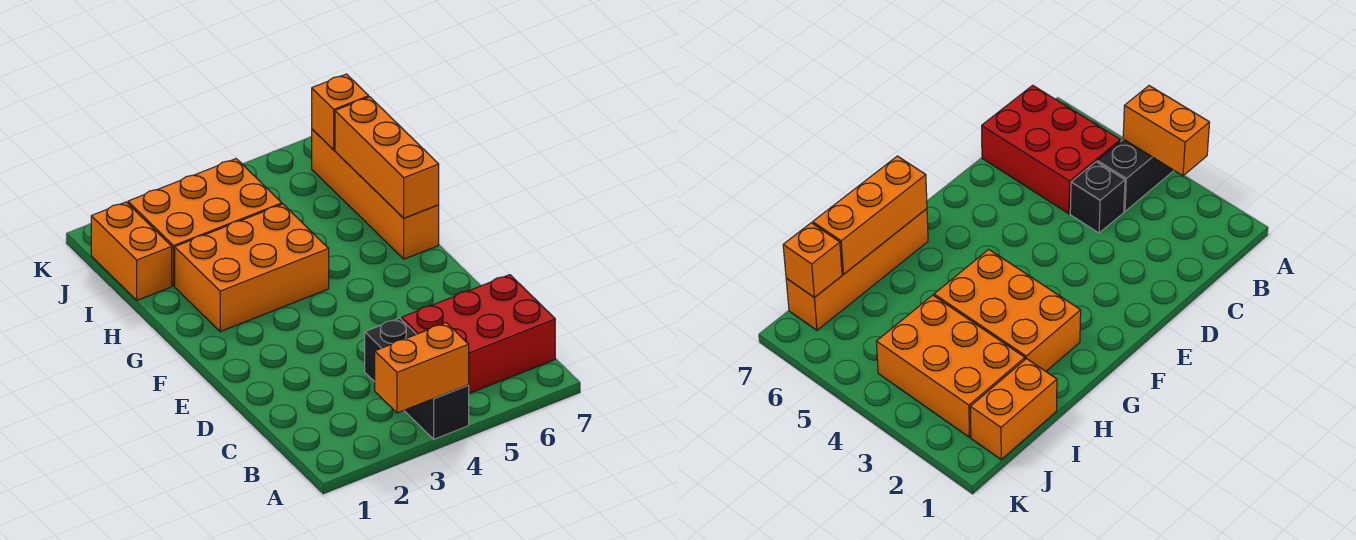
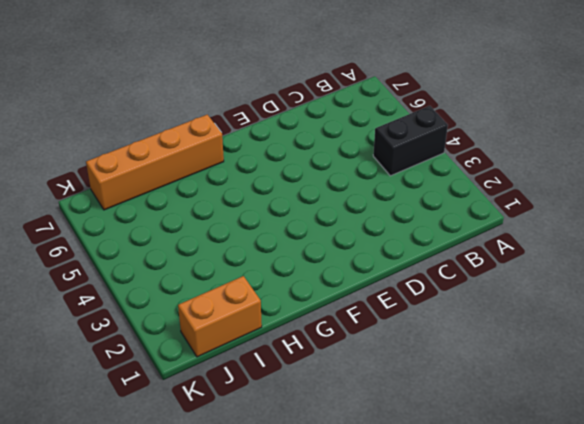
none -> red 2x3 brick [402,275,555,393]
none -> black 1x1 brick [365,318,416,382]

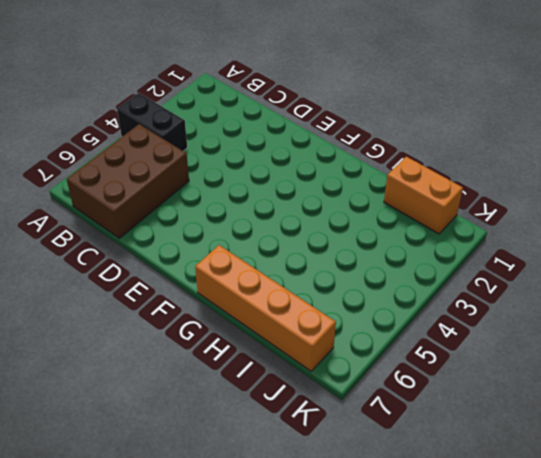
brown 2x3 brick [67,124,189,238] -> red 2x3 brick [402,275,555,393]
none -> black 1x1 brick [365,318,416,382]
none -> orange 2x3 brick [175,204,329,332]

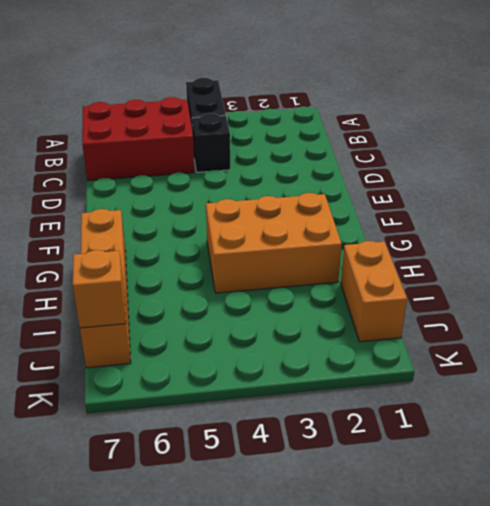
none -> orange 2x3 brick [128,159,282,286]
none -> orange 1x2 brick [375,323,469,413]

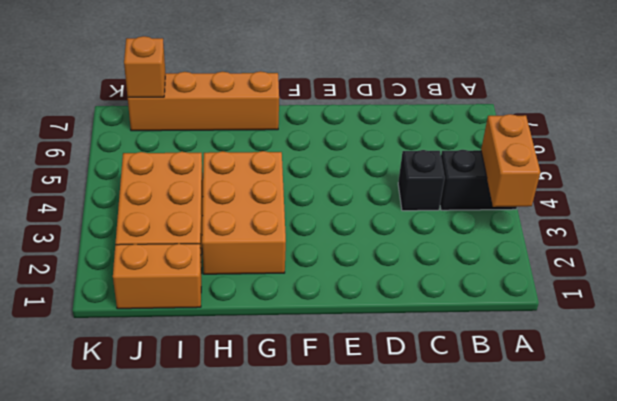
none -> red 2x3 brick [402,275,555,393]
none -> orange 1x3 brick [335,97,439,218]

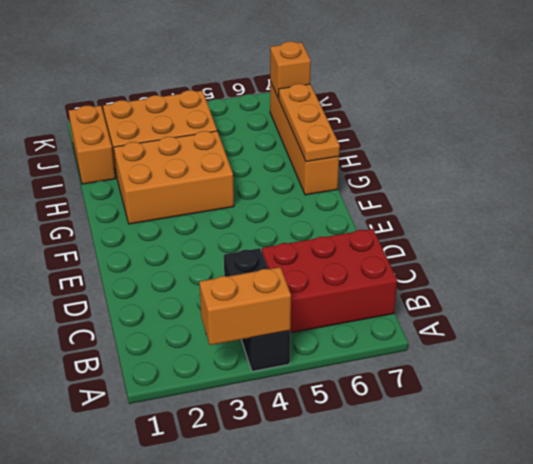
orange 1x3 plate [278,84,340,162] -> orange 1x3 brick [335,97,439,218]

